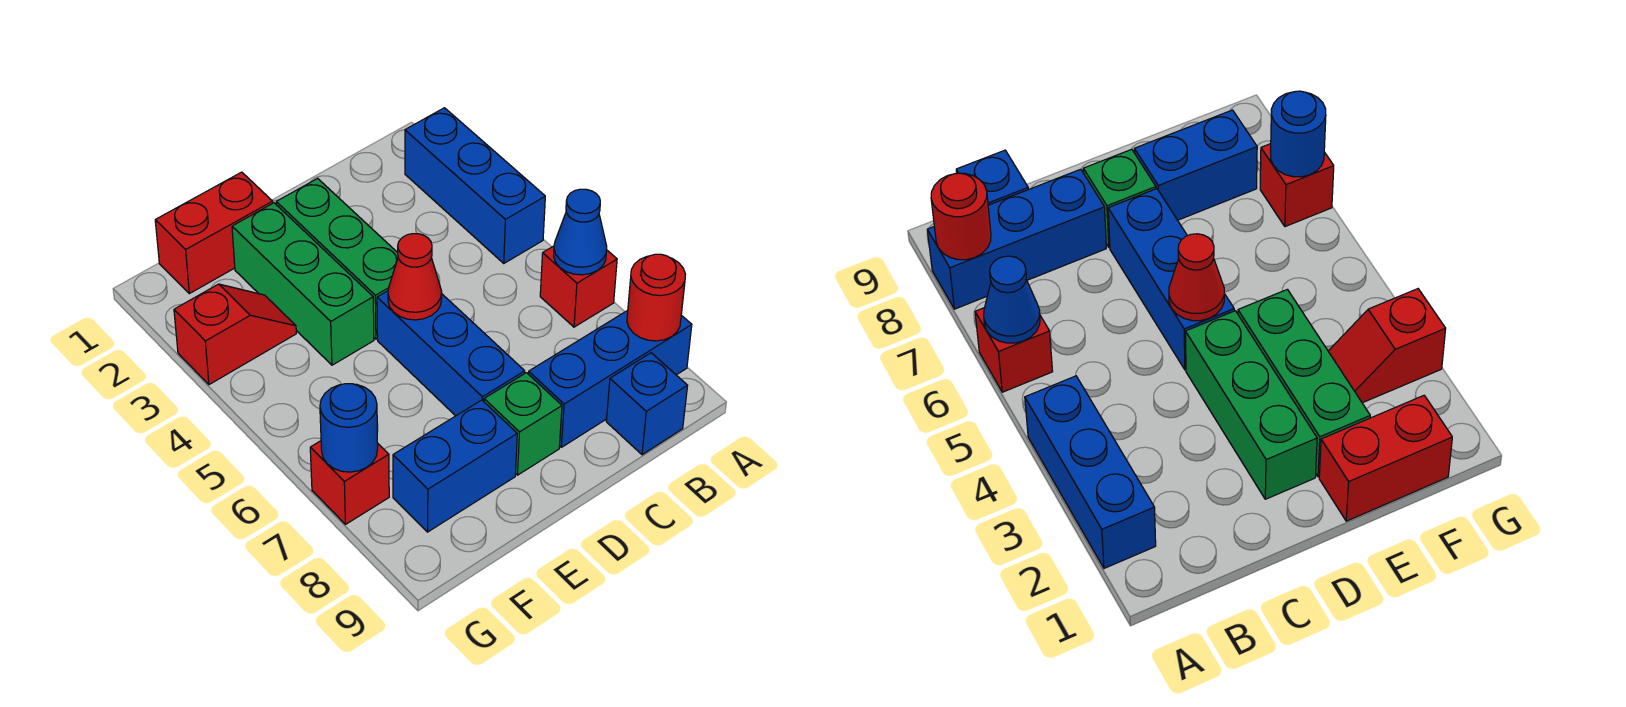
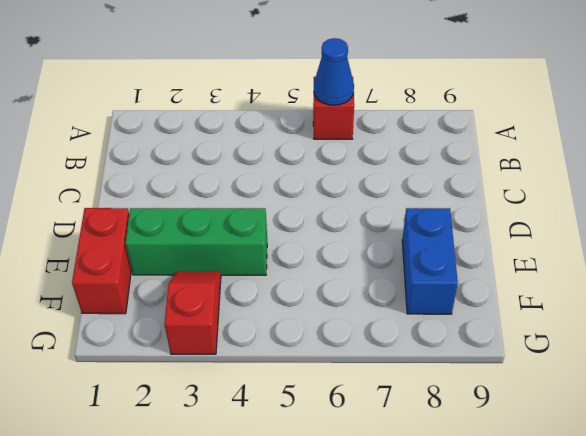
none -> blue 1x3 brick [405,108,545,263]
none -> blue 1x3 brick [529,310,692,447]
none -> blue 1x1 brick [606,353,688,455]

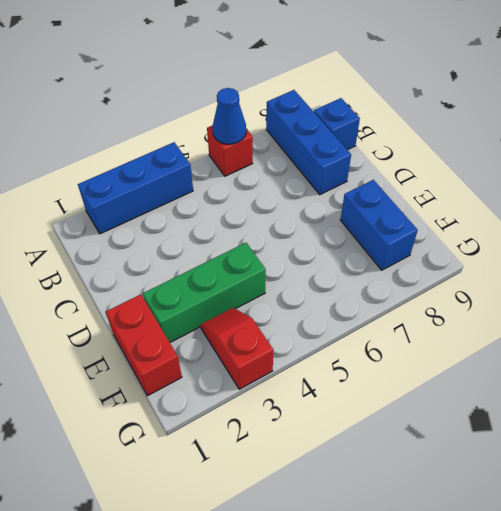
none -> green 1x3 brick [276,178,398,339]
none -> blue 1x3 brick [377,291,525,416]
none -> green 1x1 brick [484,373,562,475]

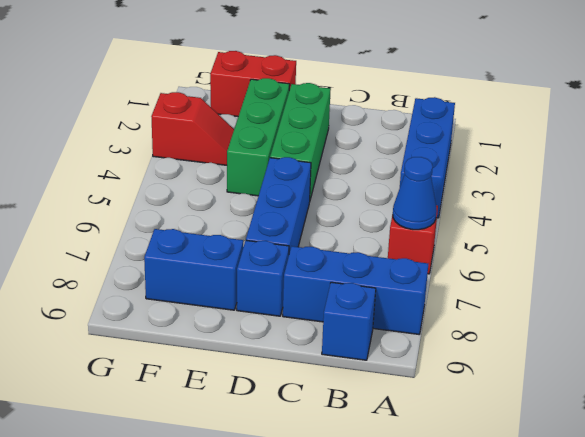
blue 1x1 brick [237,240,289,316] -> green 1x1 brick [484,373,562,475]
none -> red 1x1 brick [310,441,389,524]
none -> red 1x1 round brick [627,254,685,341]
none -> red 1x1 cone [388,234,442,320]

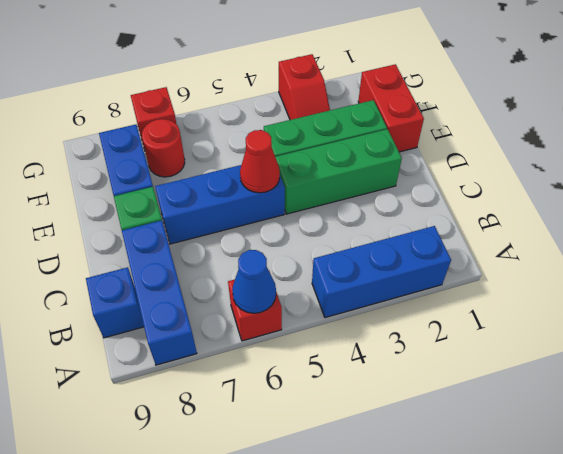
red 1x1 round brick [142,119,185,177] -> red 1x1 round brick moved to [627,254,685,341]
none -> blue 1x1 round brick [320,384,378,472]

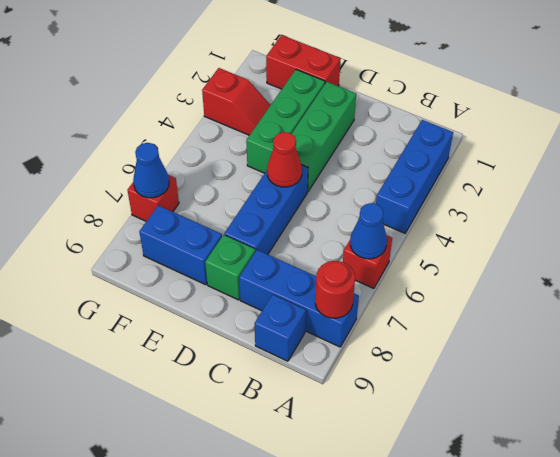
blue 1x1 cone [133,143,169,198] -> blue 1x1 round brick [320,384,378,472]

